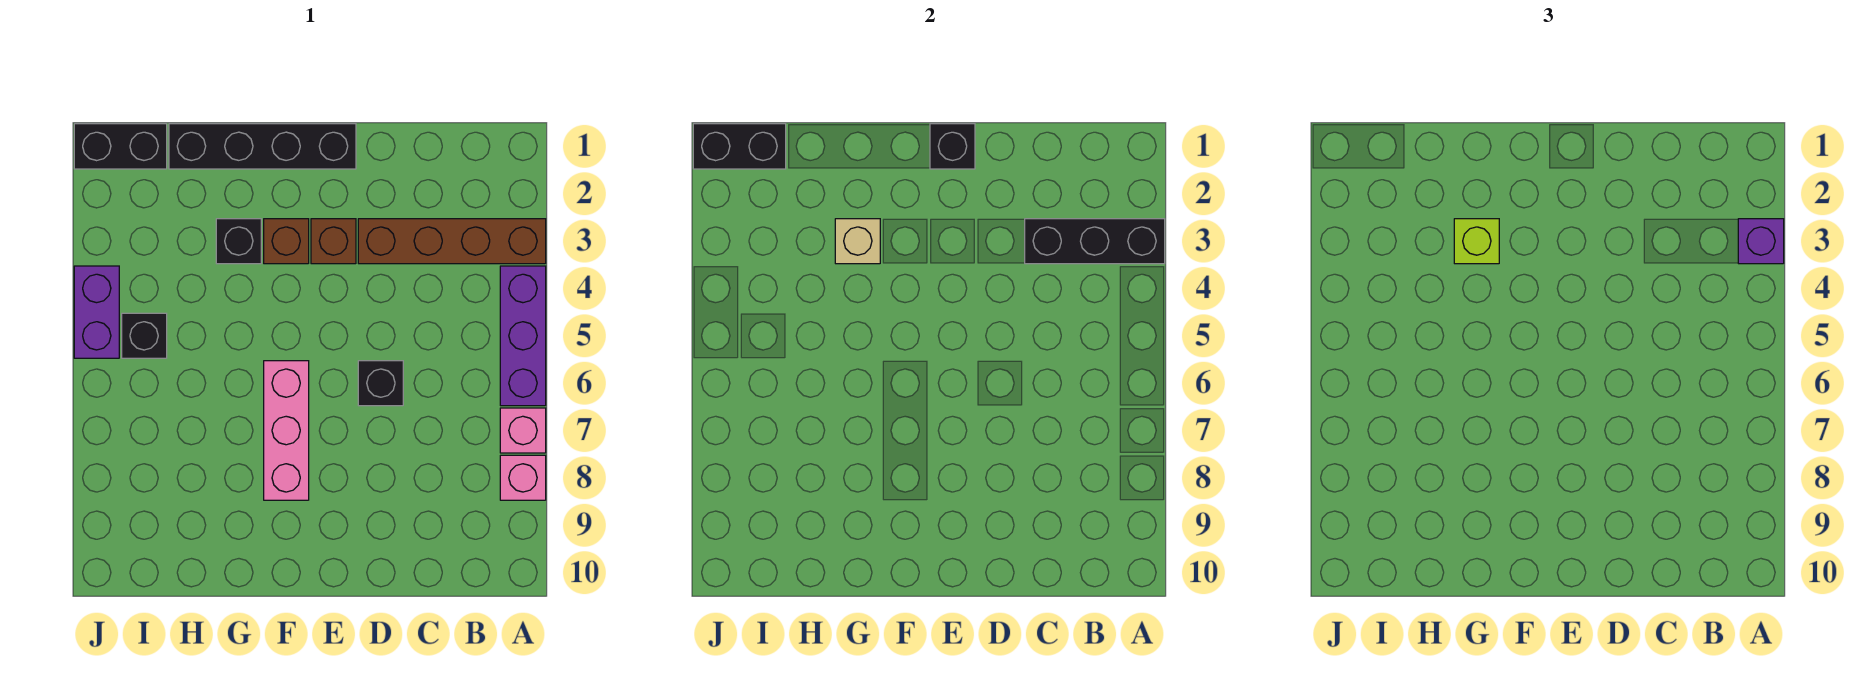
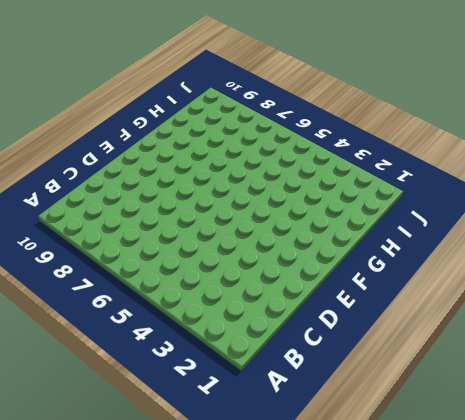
none -> brown 1x4 brick [358,219,546,264]
none -> purple 1x3 brick [500,266,546,406]
none -> pink 1x1 brick [500,408,546,453]

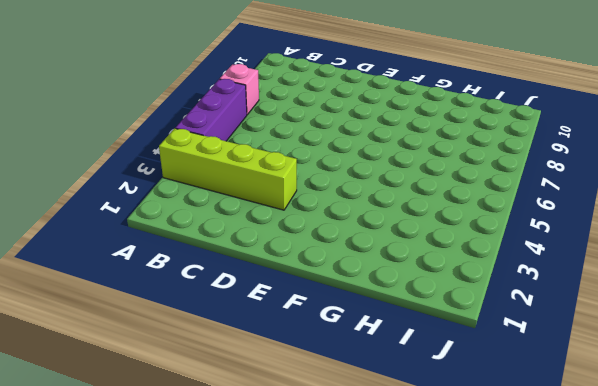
lime 1x4 brick [159,129,297,210] -> brown 1x4 brick [358,219,546,264]
none -> pink 1x1 brick [500,455,546,500]
none -> black 1x1 brick [358,361,403,406]
none -> black 1x4 brick [169,124,356,169]

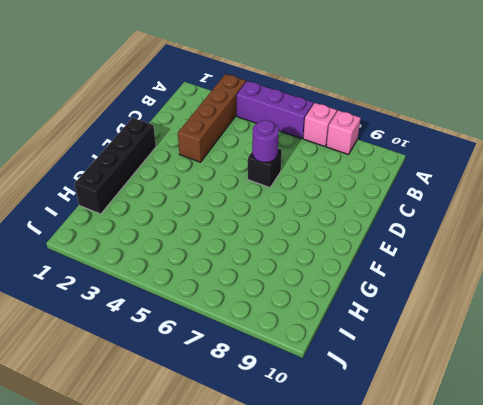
purple 1x1 round brick [252,120,279,162] -> none
none -> brown 1x1 brick [311,219,356,264]
none -> brown 1x1 brick [264,219,309,264]
none -> pink 1x3 brick [264,361,309,500]

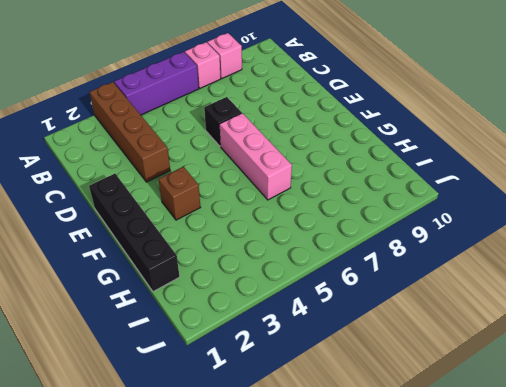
pink 1x3 brick [220,113,292,200] -> pink 1x3 brick turned to [264,361,309,500]
none -> brown 1x1 brick [311,219,356,264]
none -> black 1x1 brick [216,219,261,264]
none -> black 1x2 brick [74,124,167,169]

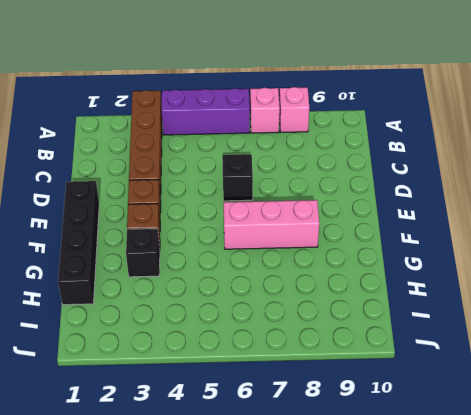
none -> black 1x2 brick [74,124,167,169]
none -> black 1x1 brick [122,313,167,358]
none -> purple 1x2 brick [74,266,119,358]

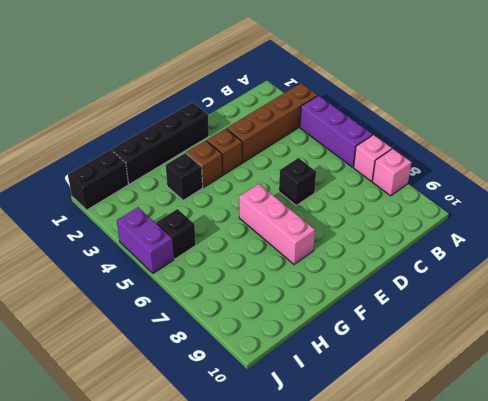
none -> black 1x3 brick [1025,219,1165,264]
none -> black 1x1 brick [930,124,975,169]
none -> tan 1x1 brick [835,219,880,264]

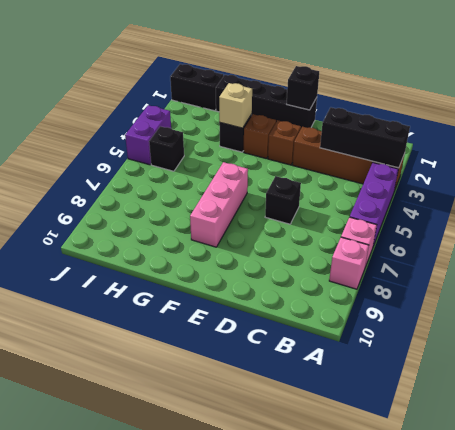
none -> black 1x2 brick [693,124,786,169]
none -> purple 1x1 brick [1738,219,1784,264]
none -> lime 1x1 brick [1454,219,1499,264]

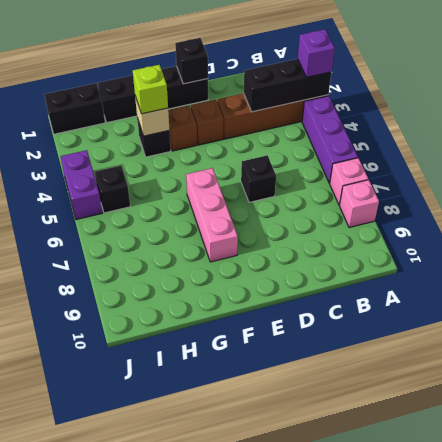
none -> black 1x2 brick [693,124,786,169]

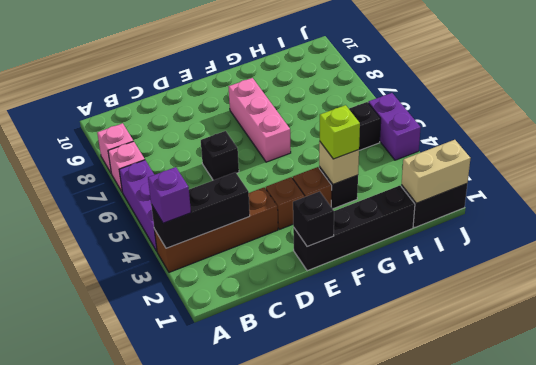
tan 1x2 brick [401,140,471,203] -> black 1x2 brick [693,124,786,169]

